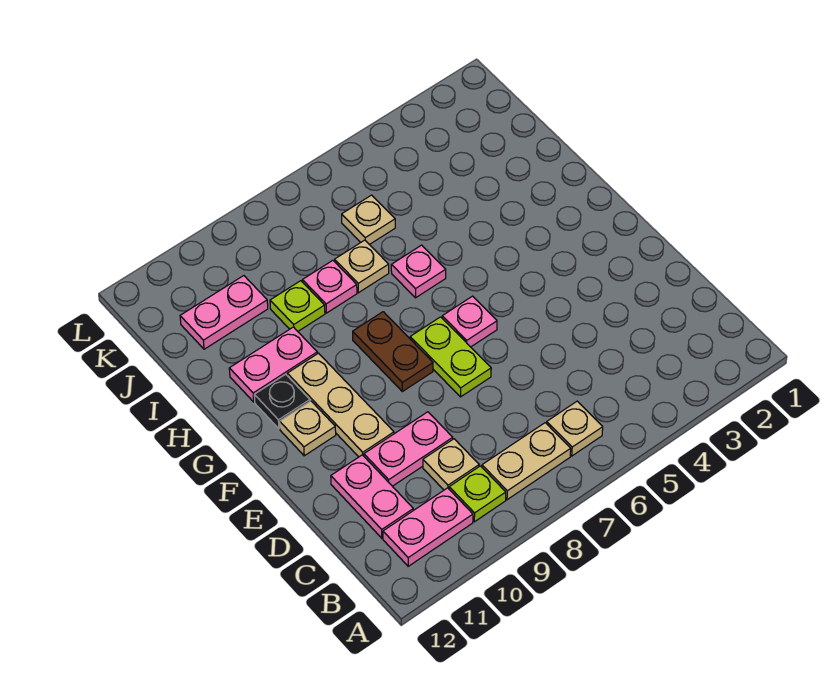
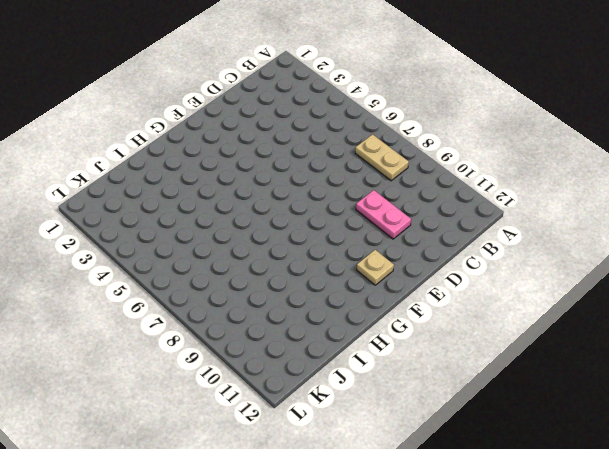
none -> tan 1x1 plate [547,401,603,456]
none -> lime 1x1 plate [449,466,506,522]
none -> pink 1x2 plate [383,488,473,566]

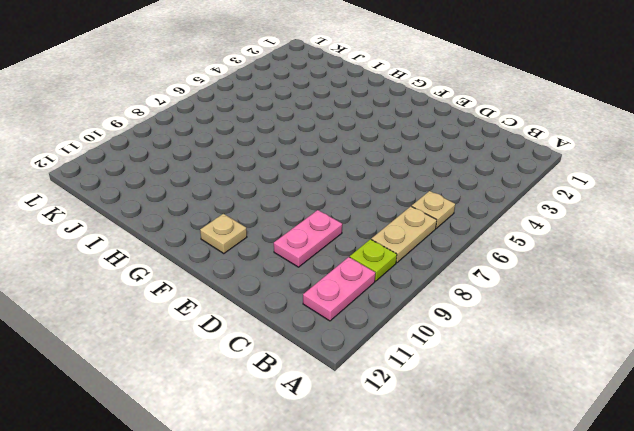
none -> tan 1x1 plate [423,439,479,490]
none -> pink 1x2 plate [331,455,413,538]
none -> lime 1x2 plate [410,317,491,397]

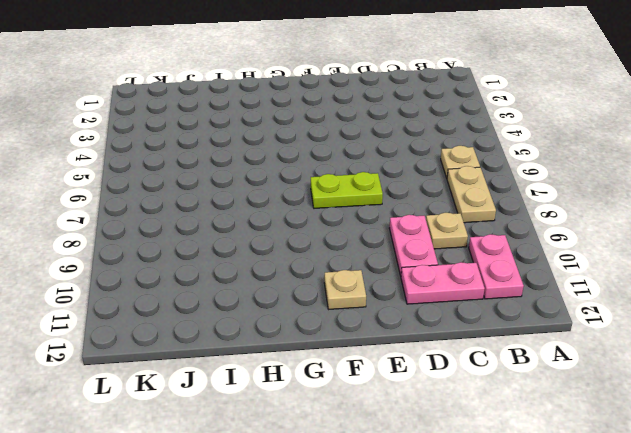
none -> lime 1x1 plate [449,466,506,522]
none -> tan 1x3 plate [287,353,394,457]
none -> pink 1x1 plate [442,296,497,347]

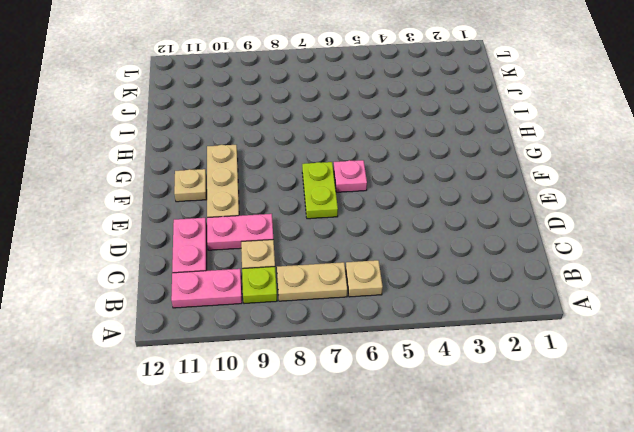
none -> brown 1x2 plate [353,312,433,392]
none -> black 1x1 plate [254,374,310,429]
none -> pink 1x1 plate [391,245,446,298]

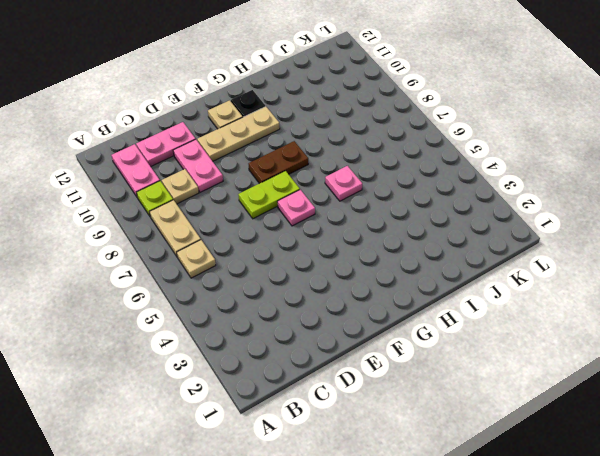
none -> pink 1x2 plate [229,327,317,402]
none -> tan 1x1 plate [335,240,389,293]
none -> pink 1x1 plate [302,260,357,313]

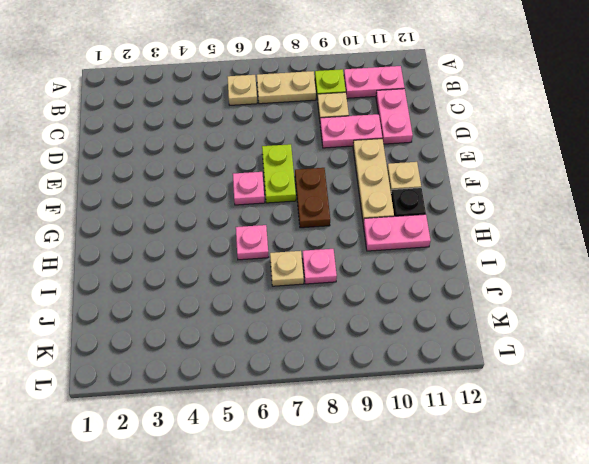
none -> lime 1x1 plate [270,281,325,331]
none -> tan 1x1 plate [342,195,395,245]
none -> pink 1x2 plate [180,276,268,349]

